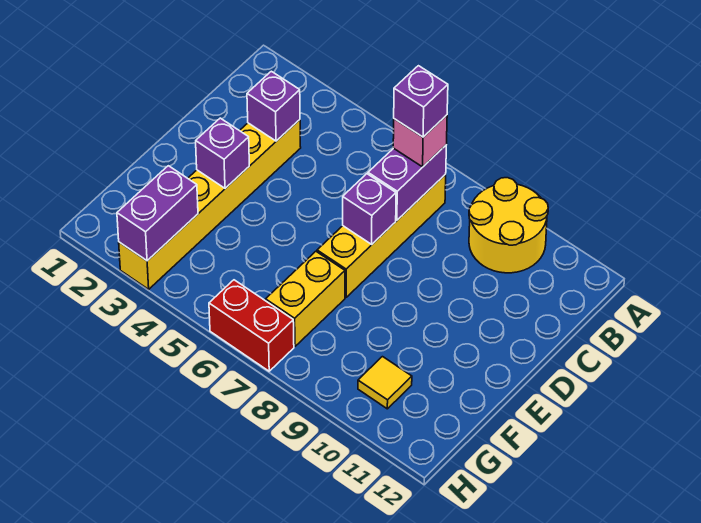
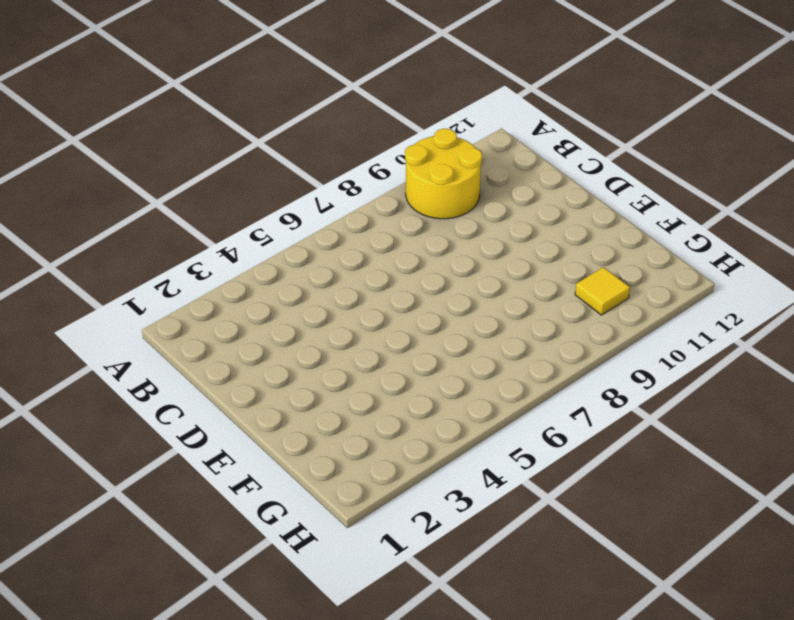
none -> yellow 1x4 brick [317,174,446,297]
none -> yellow 1x6 brick [119,120,301,289]
none -> yellow 1x2 brick [266,251,345,346]

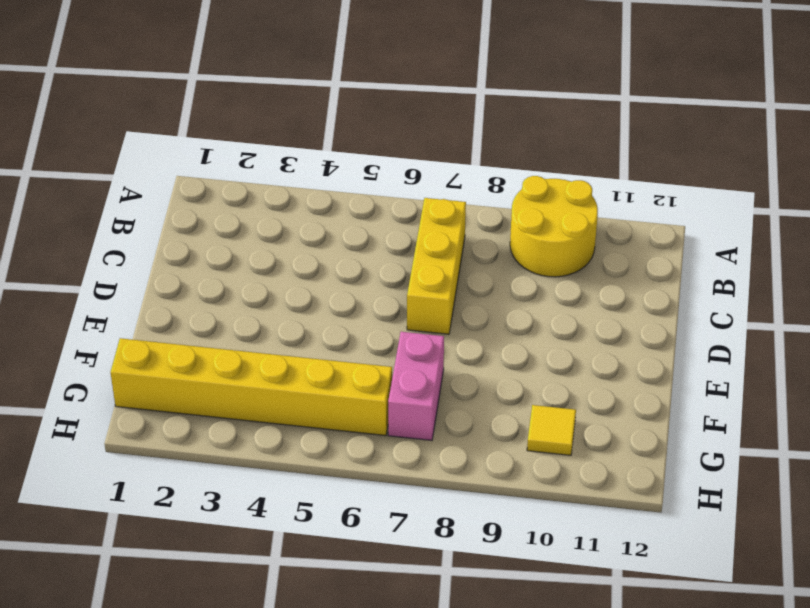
yellow 1x3 brick [407,198,466,334] -> yellow 1x4 brick [317,174,446,297]
pink 1x2 brick [388,332,444,440] -> yellow 1x2 brick [266,251,345,346]
yellow 1x6 brick [111,338,392,436] -> yellow 1x6 brick turned to [119,120,301,289]
none -> red 1x2 brick [209,280,294,371]
none -> purple 1x2 brick [368,145,446,220]
none -> purple 1x1 brick [247,71,300,141]

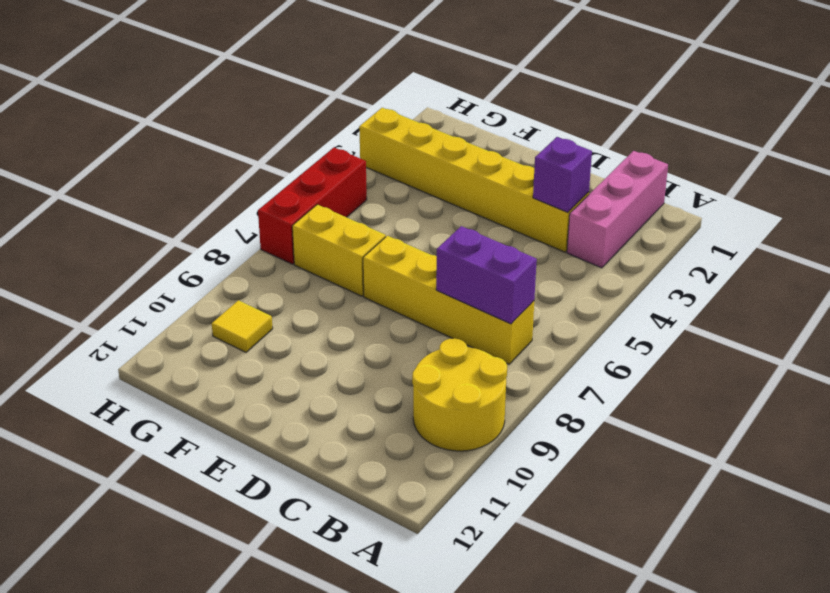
pink 1x3 brick [567,151,668,268] -> none
red 1x3 brick [258,148,367,264] -> red 1x2 brick [209,280,294,371]
none -> purple 1x1 brick [343,174,396,245]
none -> purple 1x1 brick [196,118,249,188]
none -> purple 1x2 brick [117,166,198,261]

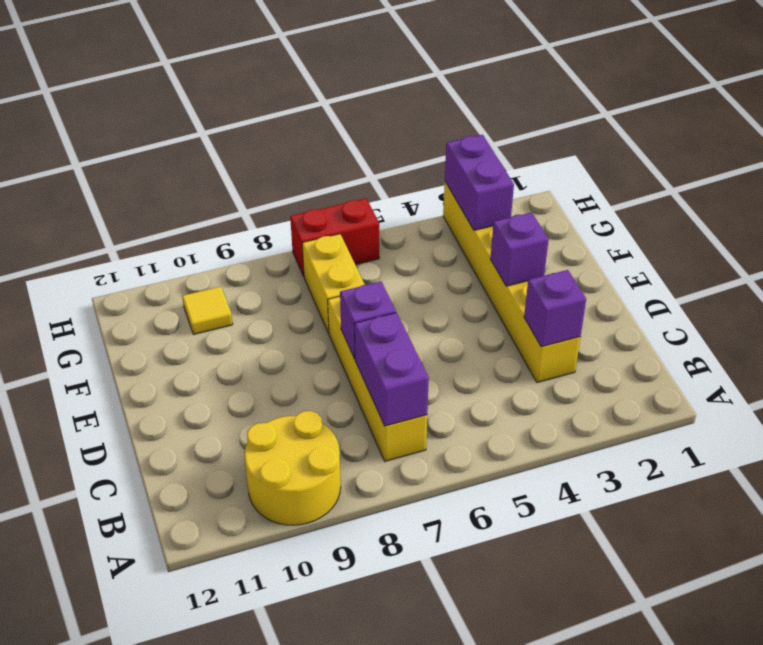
none -> pink 1x1 brick [393,115,447,167]
none -> purple 1x1 brick [394,66,448,137]

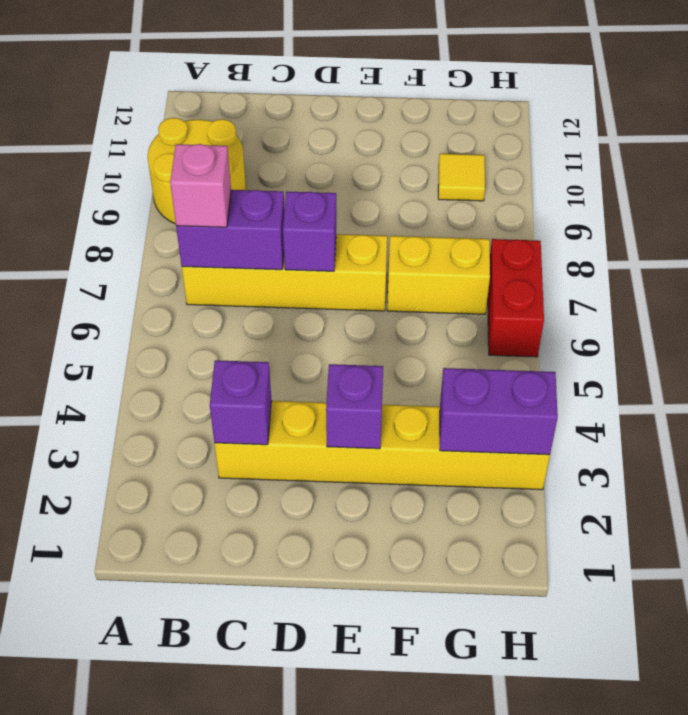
none -> purple 1x1 brick [394,66,448,137]

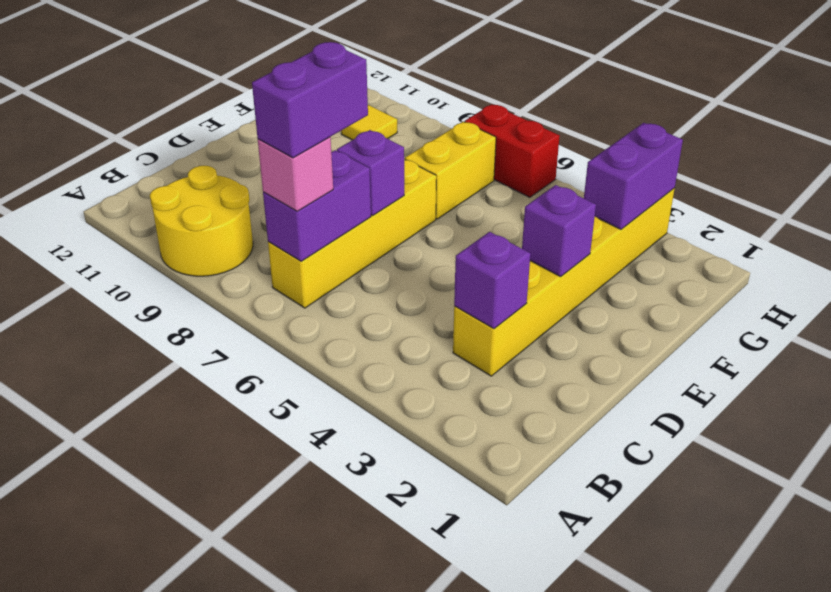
purple 1x2 brick [252,42,368,158] -> purple 1x1 brick [394,66,448,137]

